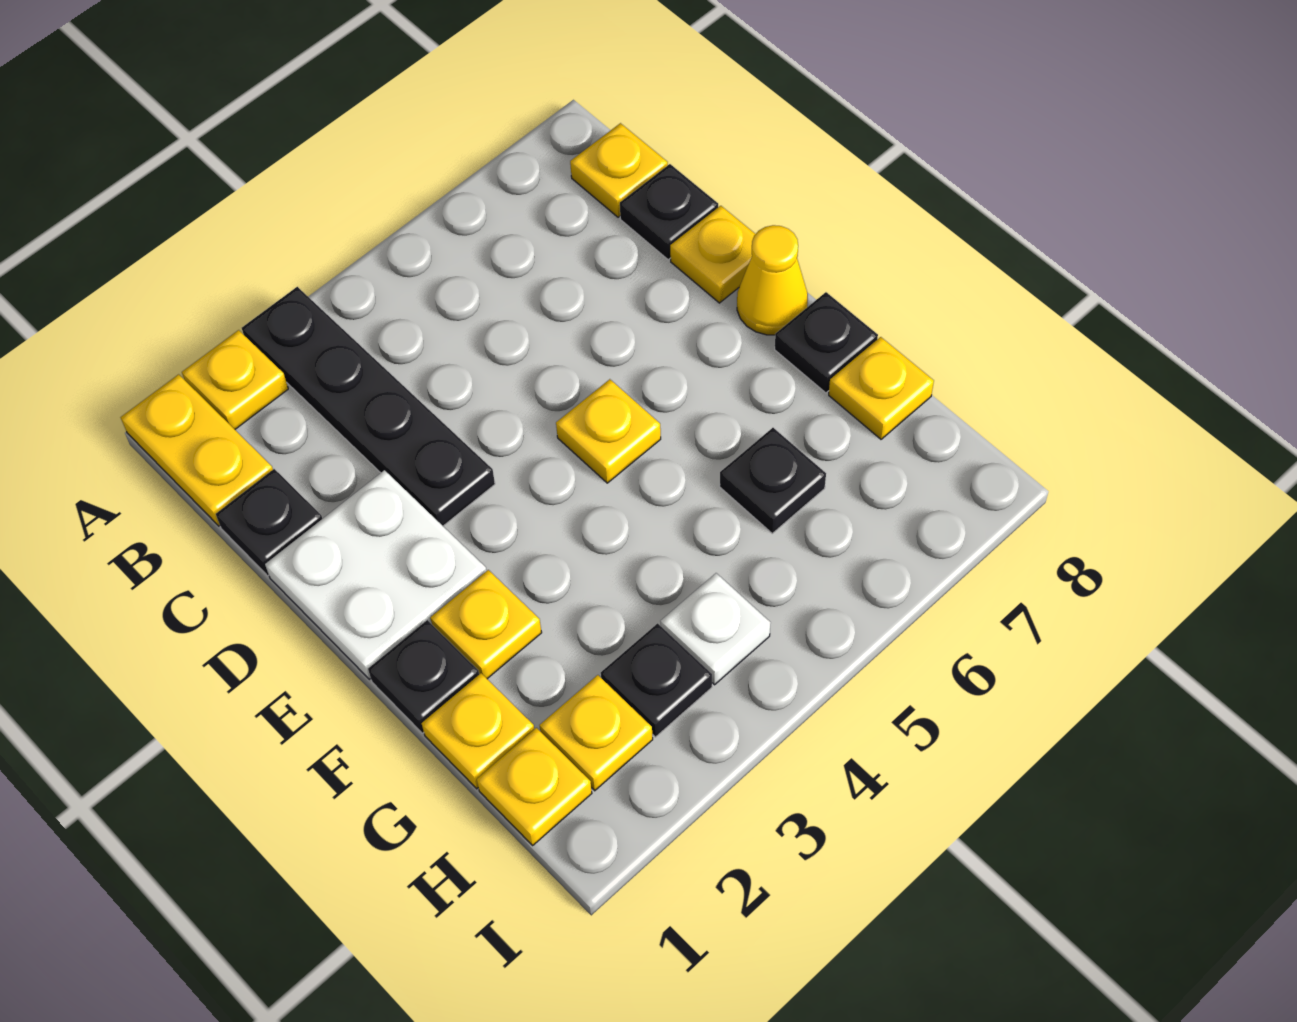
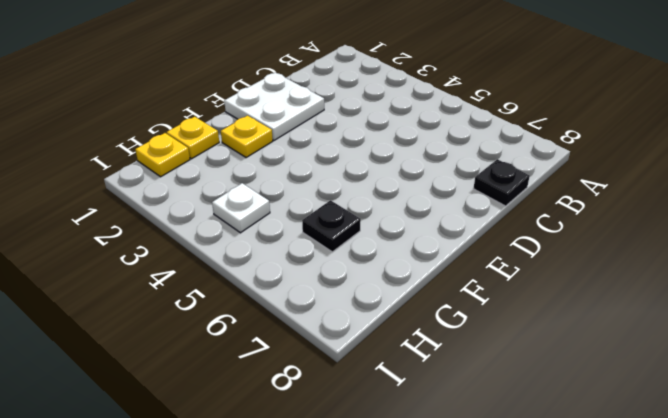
none -> yellow 1x2 plate [121,374,273,526]
none -> yellow 1x1 plate [182,330,288,429]
none -> black 1x4 plate [242,287,495,526]

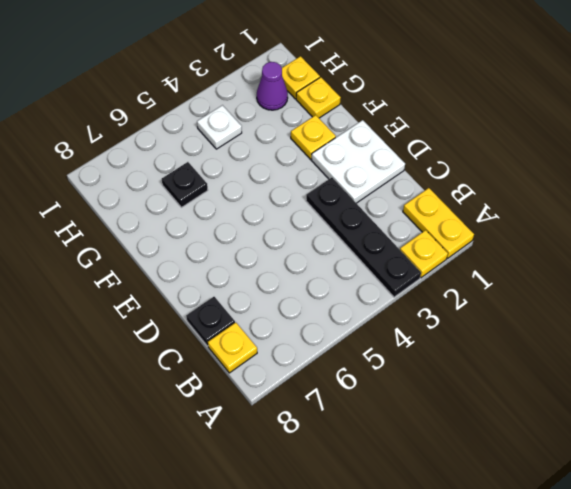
purple 1x1 cone [257,62,288,110] -> yellow 1x1 plate [540,675,653,791]
none -> black 1x1 plate [216,469,322,576]
none -> yellow 1x1 plate [670,206,755,303]
none -> yellow 1x1 plate [556,379,661,483]

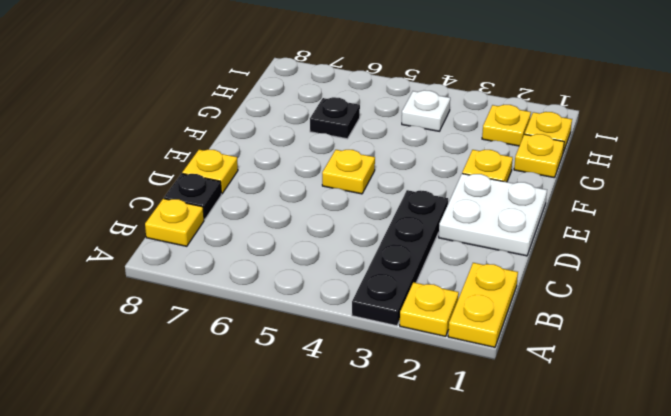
none -> black 1x1 plate [216,469,322,576]
none -> yellow 1x1 cone [737,225,808,335]
none -> black 1x1 plate [368,620,479,733]

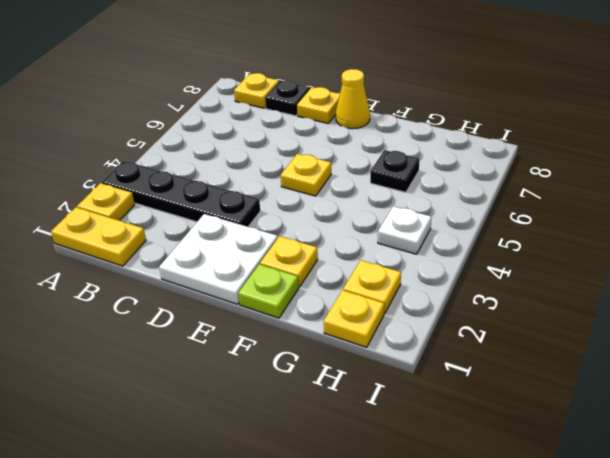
lime 1x1 plate [238,264,299,318] -> black 1x1 plate [368,620,479,733]
none -> black 1x1 plate [216,469,322,576]
none -> black 1x1 plate [775,292,878,393]
none -> yellow 1x1 plate [422,673,534,789]

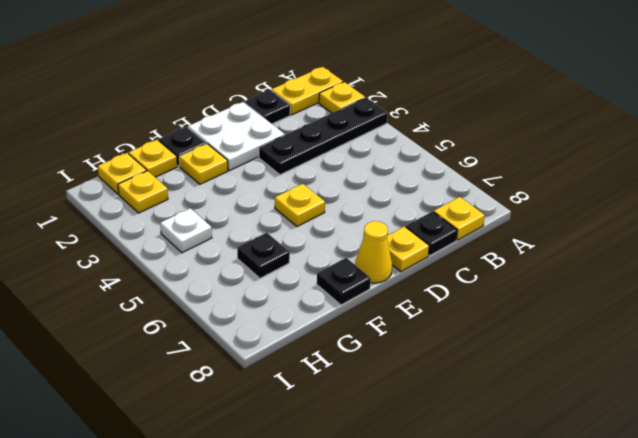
none -> yellow 1x1 plate [829,337,934,439]
none -> black 1x1 plate [601,623,712,737]

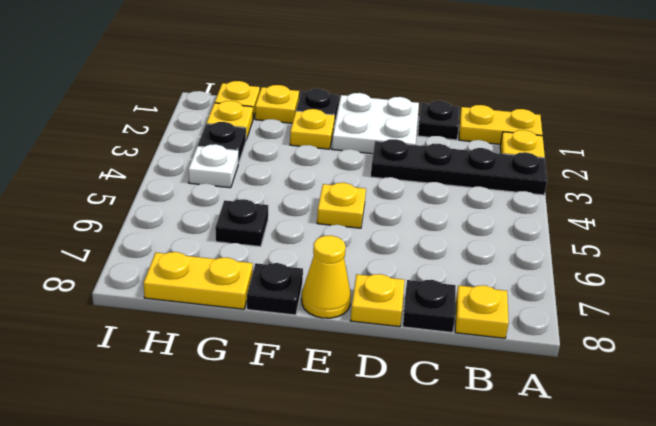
yellow 1x2 plate [144,252,253,309] -> yellow 1x1 plate [829,337,934,439]

